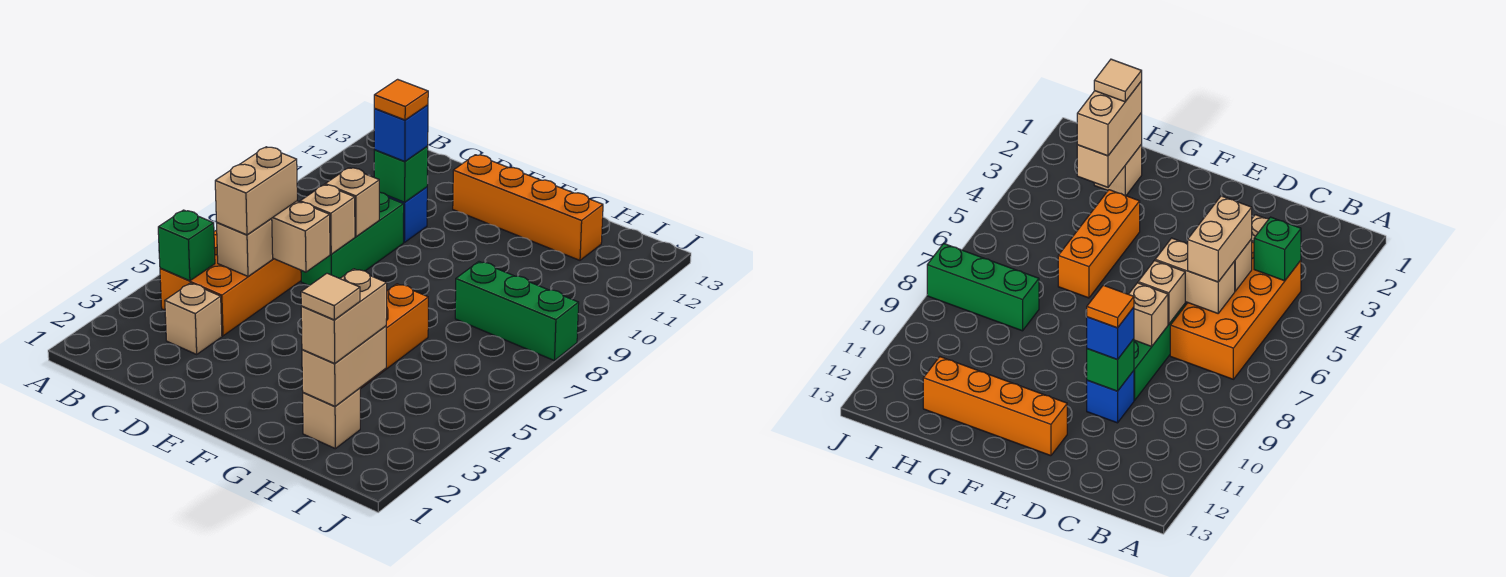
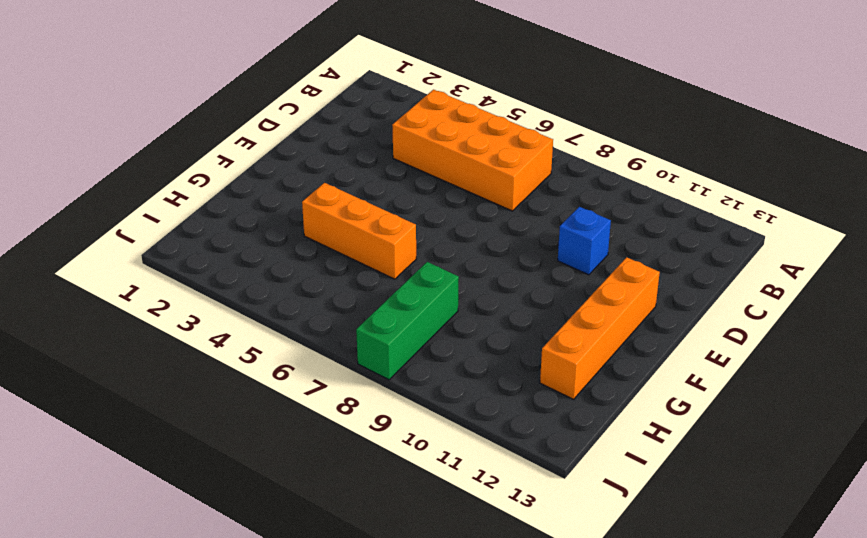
none -> tan 1x1 brick [165,283,222,354]
none -> green 1x3 brick [301,192,404,286]
none -> tan 1x1 brick [303,388,360,449]

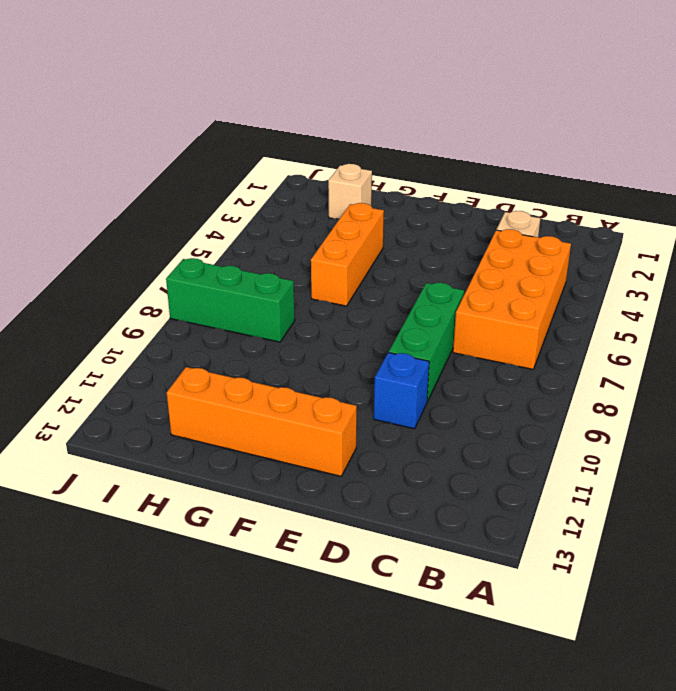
none -> green 1x1 brick [158,210,215,281]
none -> tan 1x1 brick [217,219,273,276]
none -> tan 1x2 brick [271,201,330,272]

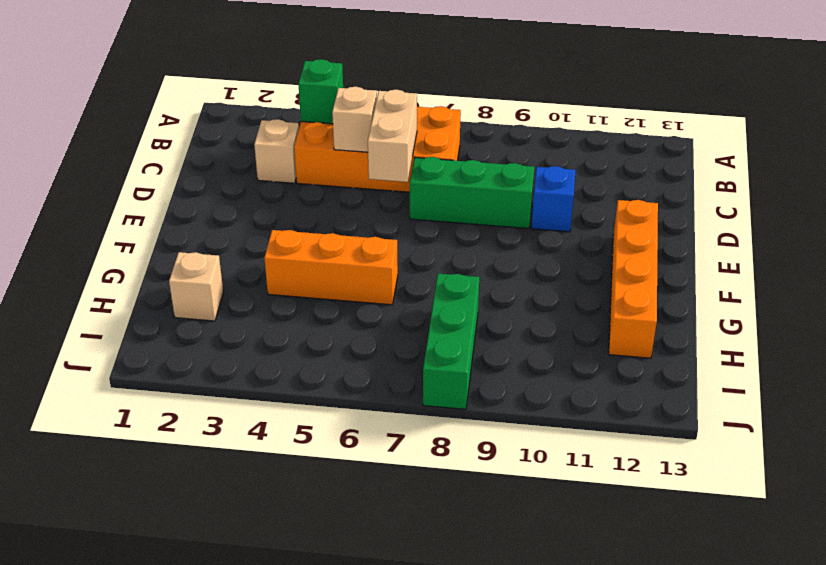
none -> tan 1x1 brick [300,185,355,254]
none -> tan 1x1 brick [325,168,379,237]
none -> green 1x1 brick [374,146,428,202]

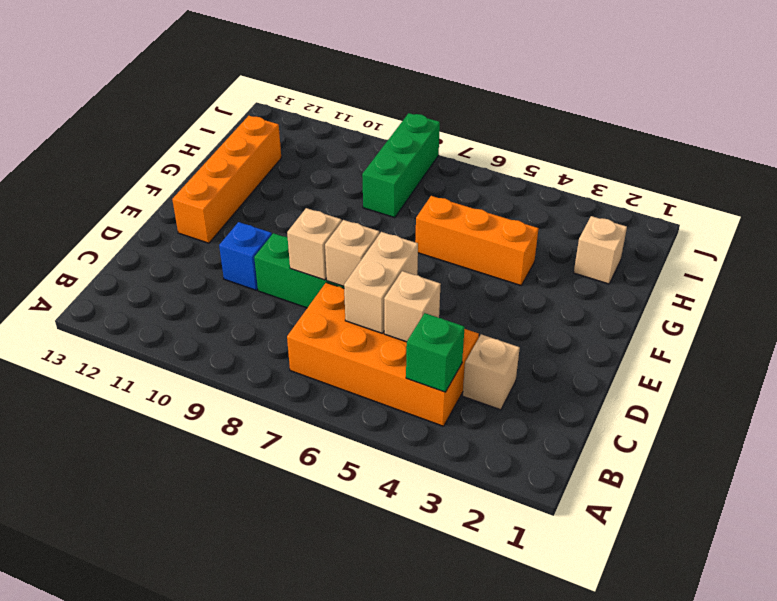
none -> green 1x1 brick [374,146,428,202]
none -> tan 1x2 brick [302,326,386,406]
none -> tan 1x2 brick [215,147,297,235]

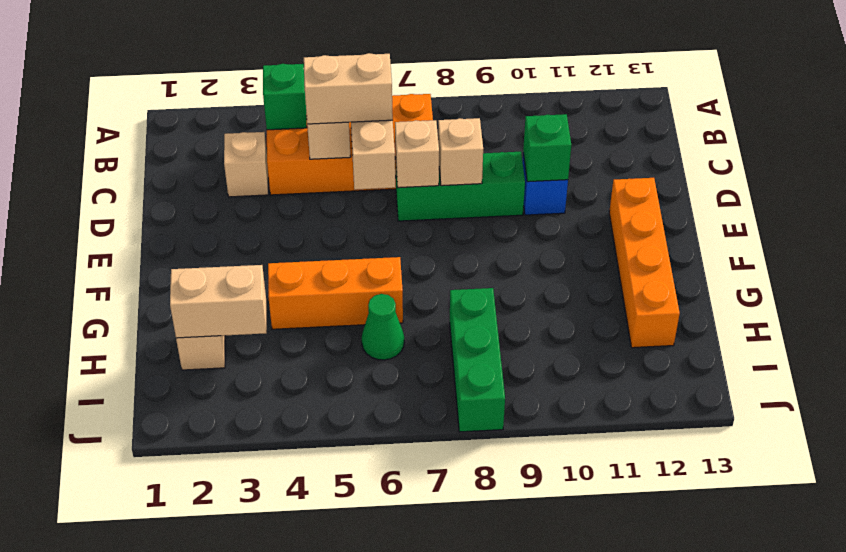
green 1x1 cone [362,294,404,360] -> none
none -> blue 1x1 brick [374,105,428,161]
none -> tan 1x2 brick [301,269,387,363]
none -> orange 1x1 tile [374,79,428,120]

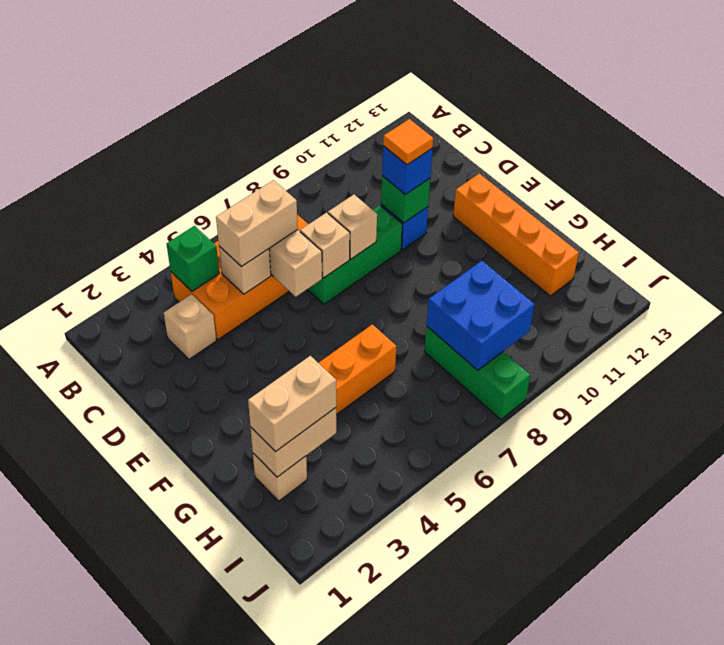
blue 2x2 brick [427,261,534,370] -> none
none -> tan 1x1 tile [301,273,360,320]

